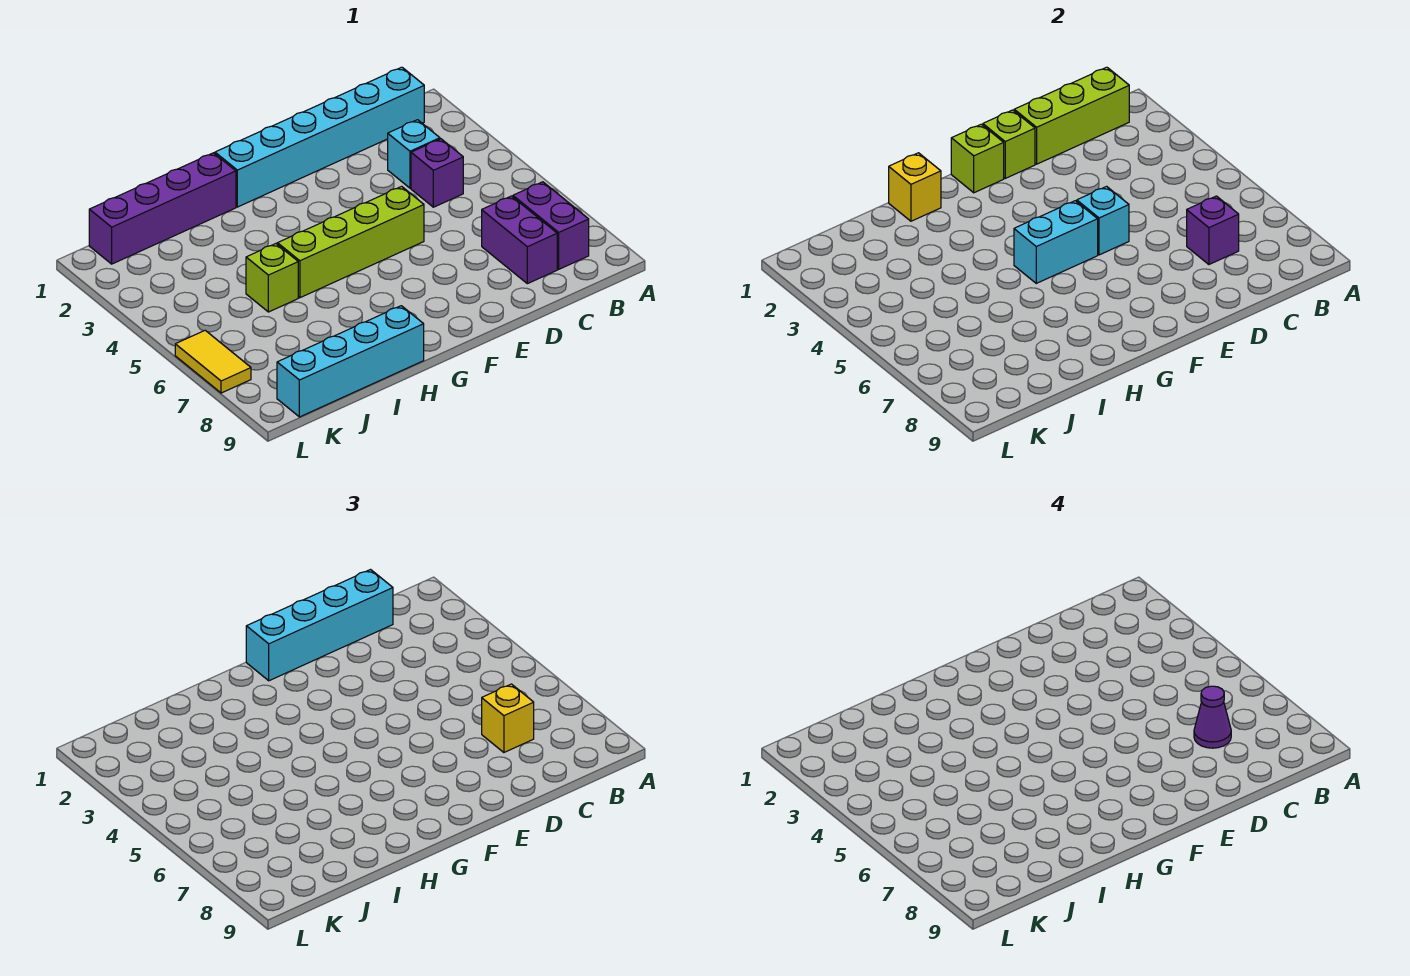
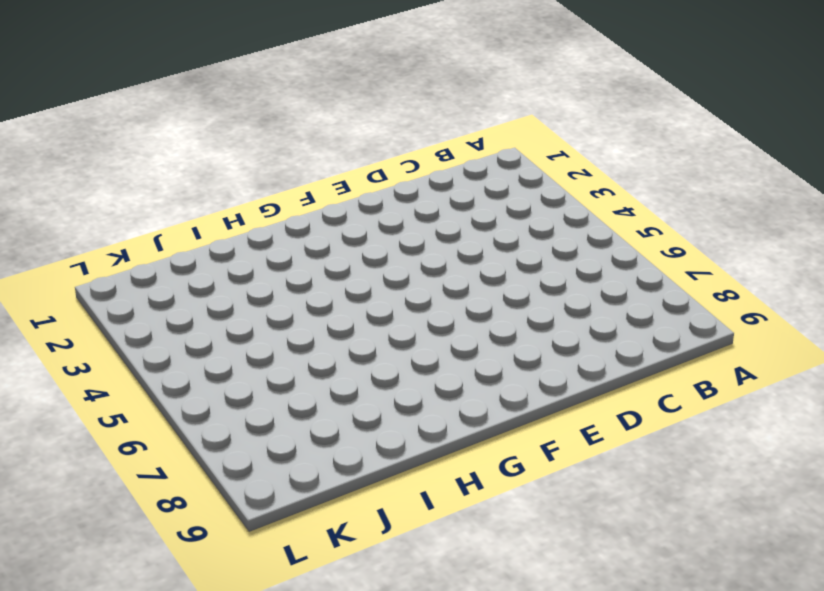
none -> cyan 1x6 brick [215,67,424,207]
none -> purple 1x2 brick [513,182,589,269]
none -> cyan 1x1 brick [388,120,440,188]

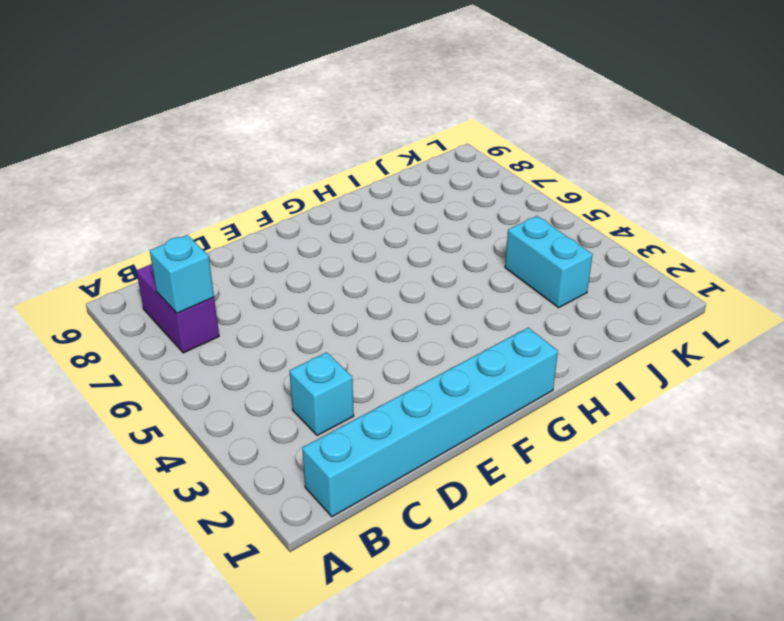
cyan 1x1 brick [150,235,214,313] -> cyan 1x1 brick moved to [1077,186,1129,255]
cyan 1x2 brick [505,216,593,308] -> cyan 1x2 brick turned to [1014,201,1098,283]
none -> purple 1x1 brick [411,139,463,207]
none -> purple 1x2 brick [482,196,557,284]
none -> lime 1x4 brick [277,186,424,298]

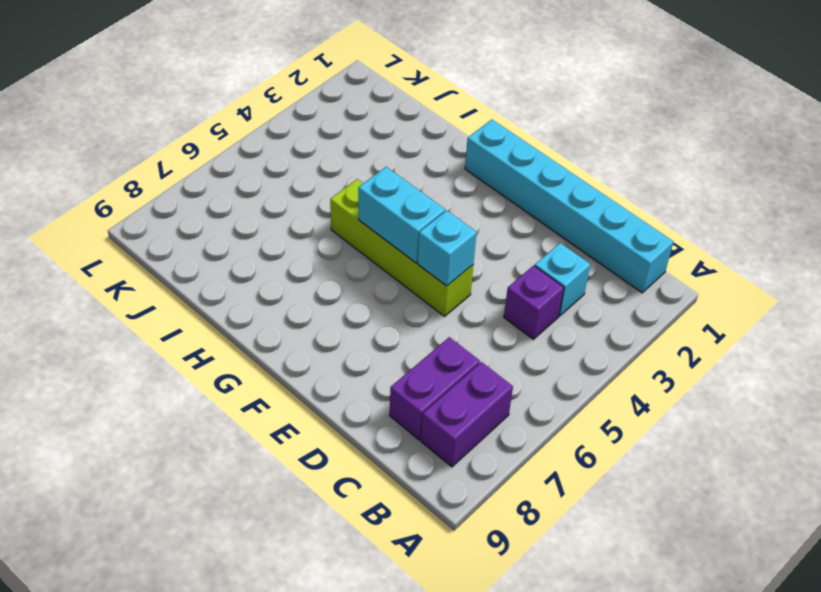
none -> purple 1x4 brick [89,153,236,264]
none -> cyan 1x4 brick [277,306,424,417]
none -> lime 1x1 brick [246,244,298,312]

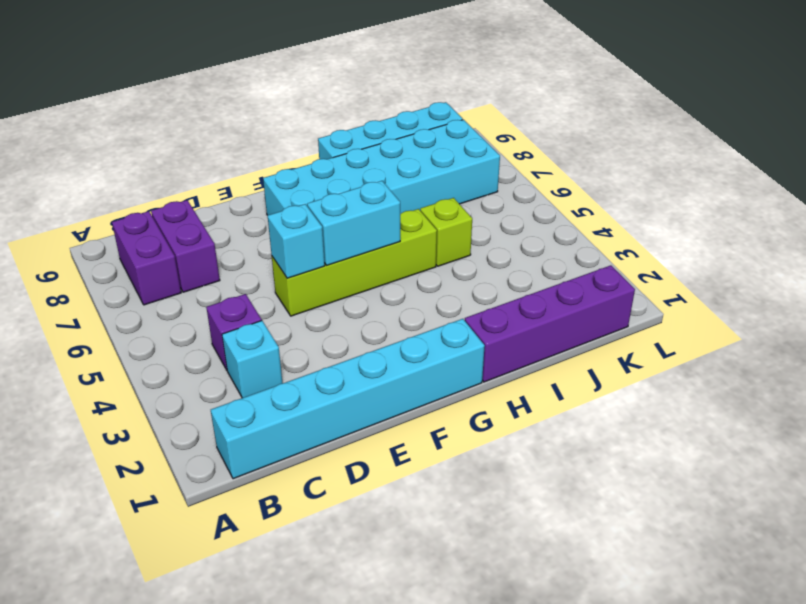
cyan 2x6 brick [263,120,500,215] -> none
none -> yellow 1x2 tile [175,330,251,393]
none -> lime 1x3 brick [1014,67,1129,164]
none -> purple 1x1 brick [1187,196,1239,264]

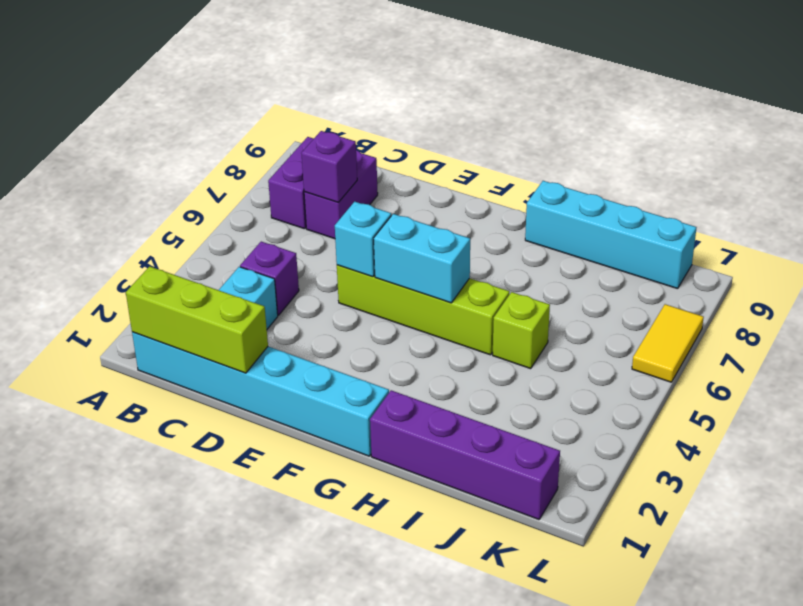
none -> lime 1x1 brick [983,110,1035,178]
none -> lime 1x1 brick [951,124,1004,193]
none -> yellow 1x1 brick [889,153,941,221]

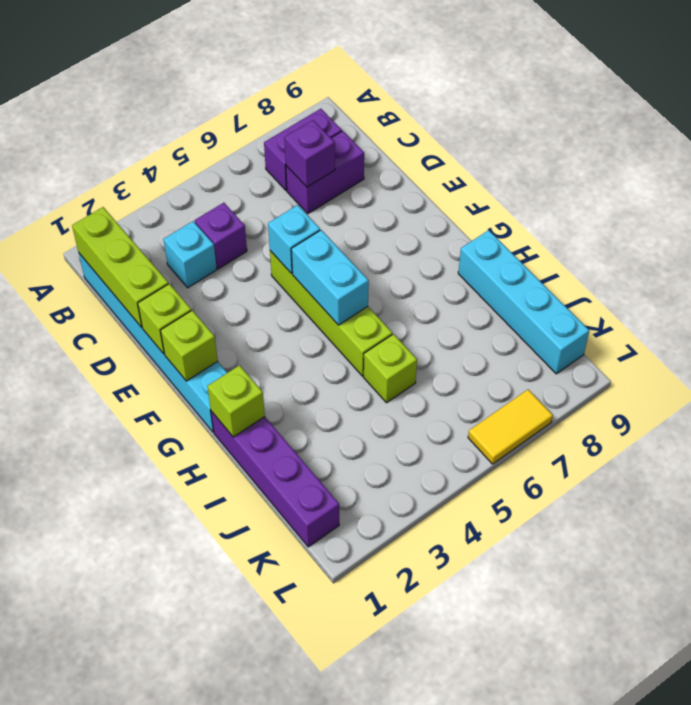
lime 1x1 brick [207,365,265,437] -> yellow 1x1 brick [889,153,941,221]
none -> cyan 1x4 brick [246,570,393,681]
none -> yellow 1x1 brick [482,684,534,752]
none -> purple 1x1 cone [1194,686,1231,748]

